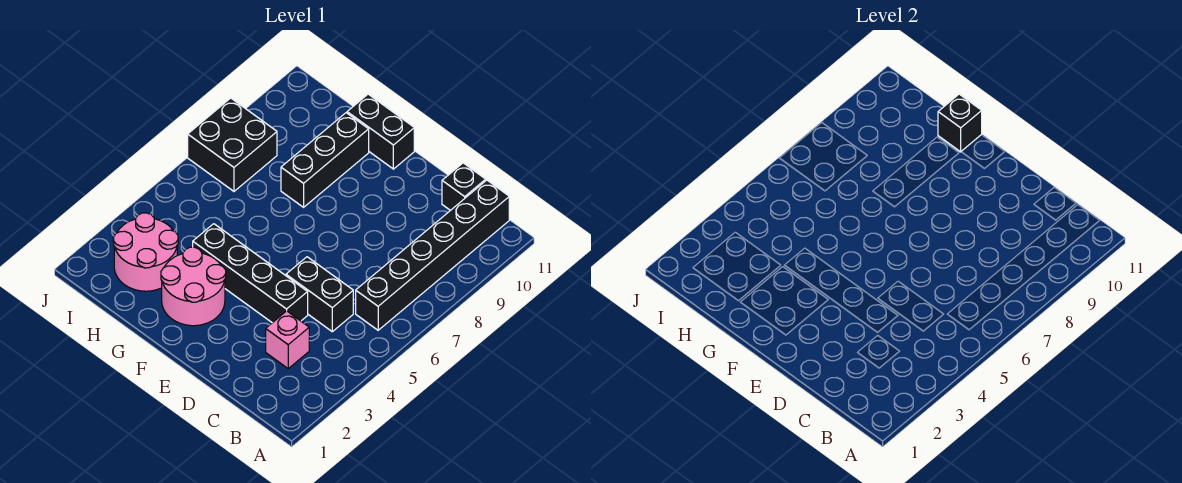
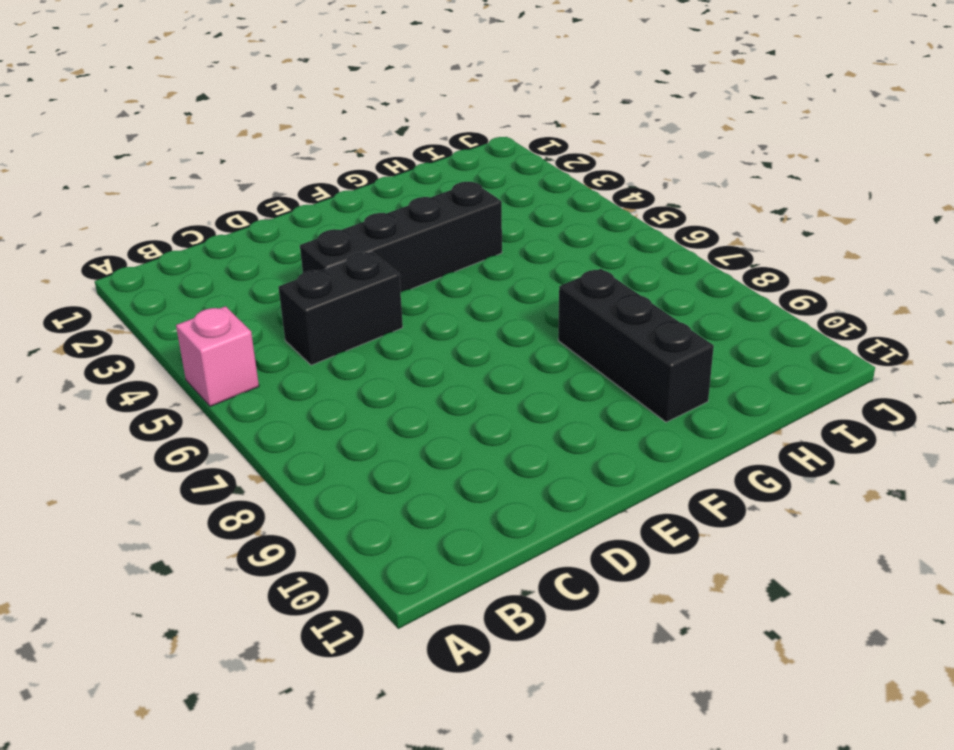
pink 1x1 brick [176,306,259,407] -> pink 1x1 brick moved to [266,311,309,369]
none -> black 1x6 brick [356,180,509,330]
none -> black 1x1 brick [442,163,486,210]

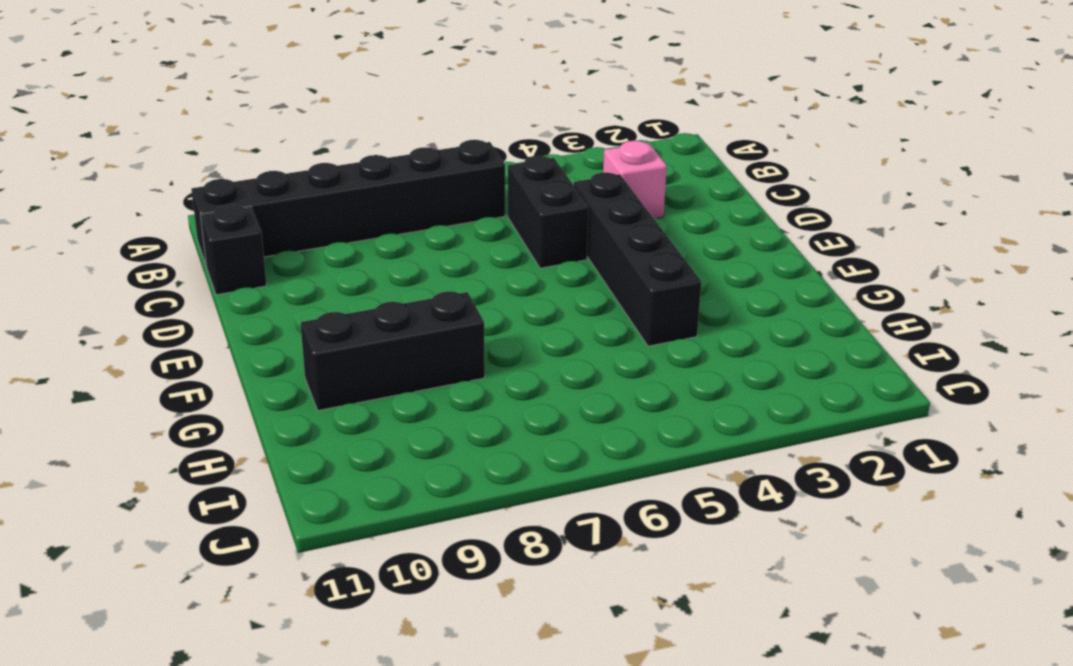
none -> pink 2x2 round brick [161,247,226,326]
none -> black 1x2 brick [347,94,414,169]

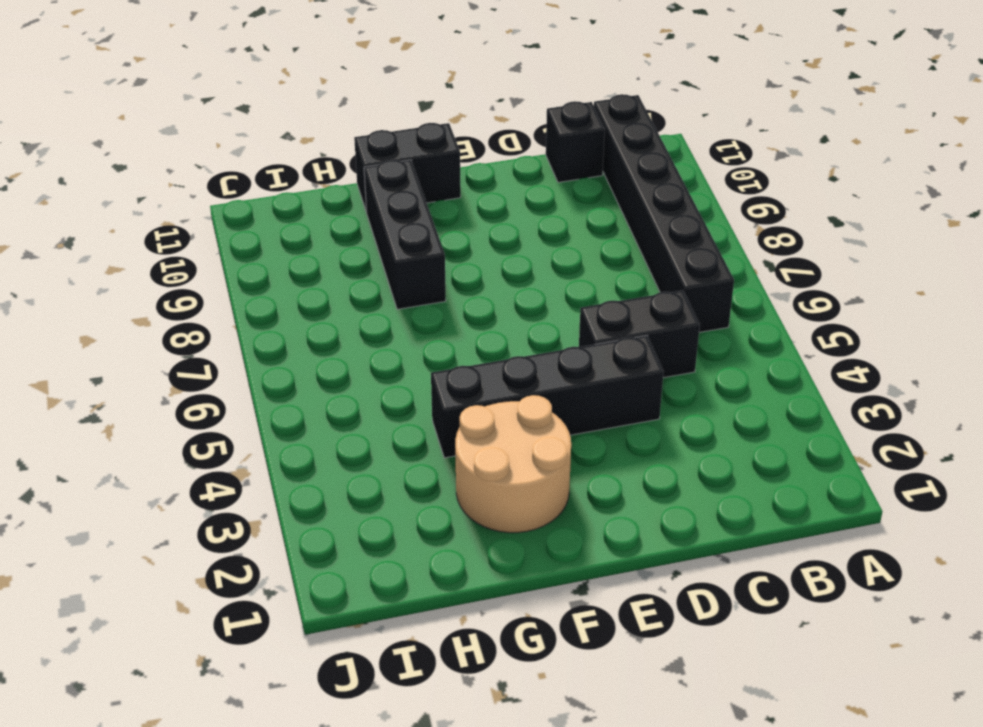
tan 2x2 round brick [455,395,571,533] -> pink 2x2 round brick [161,247,226,326]
none -> pink 1x1 brick [266,311,309,369]
none -> pink 2x2 round brick [113,213,178,291]

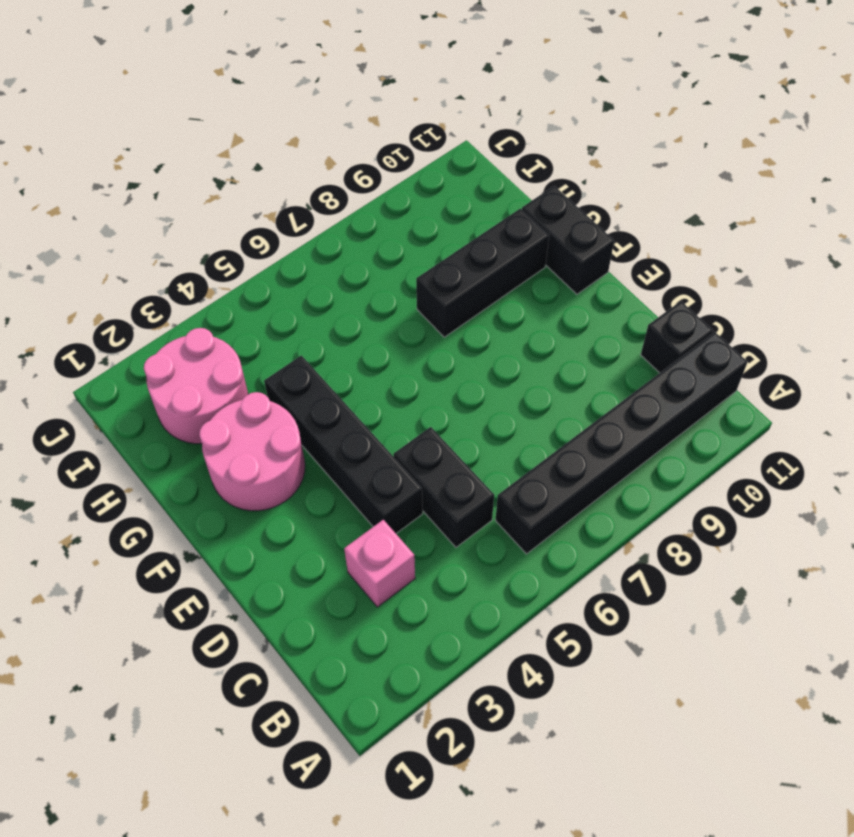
none -> black 2x2 brick [188,98,277,191]
none -> black 1x1 brick [938,94,982,152]

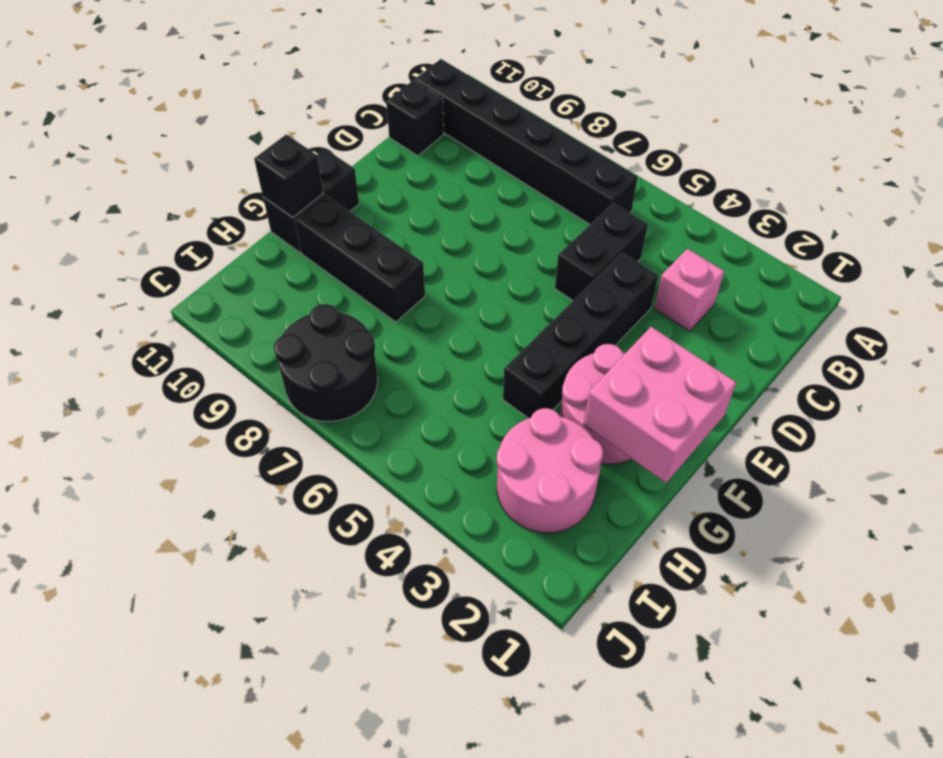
pink 2x2 brick [584,327,737,483] -> none
black 2x2 round brick [274,304,378,421] -> black 2x2 brick [188,98,277,191]

